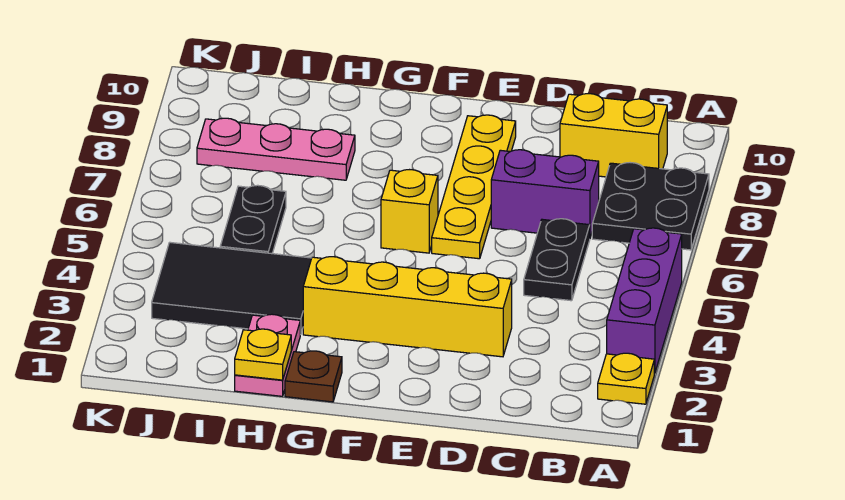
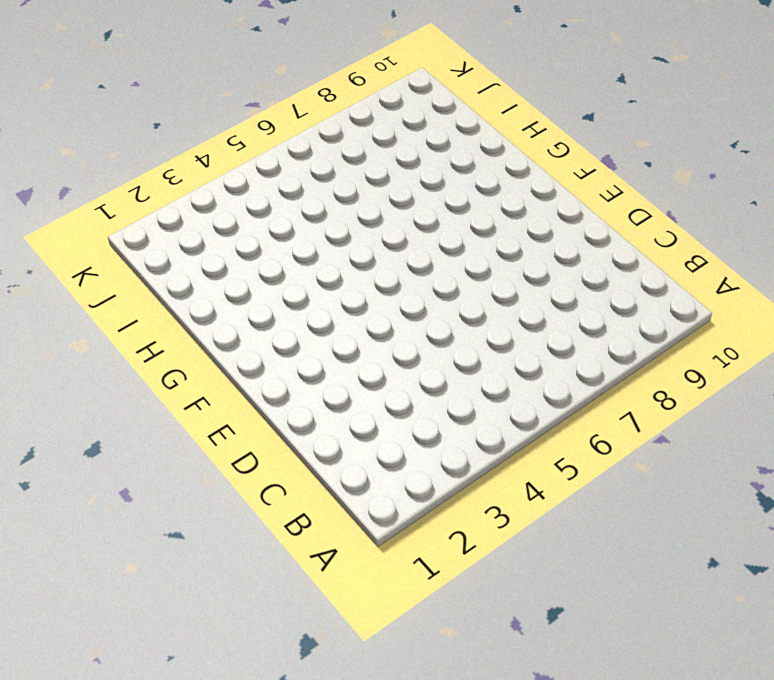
none -> yellow 1x1 plate [598,353,654,404]
none -> purple 1x3 brick [607,228,682,373]
none -> black 2x2 plate [592,163,709,250]

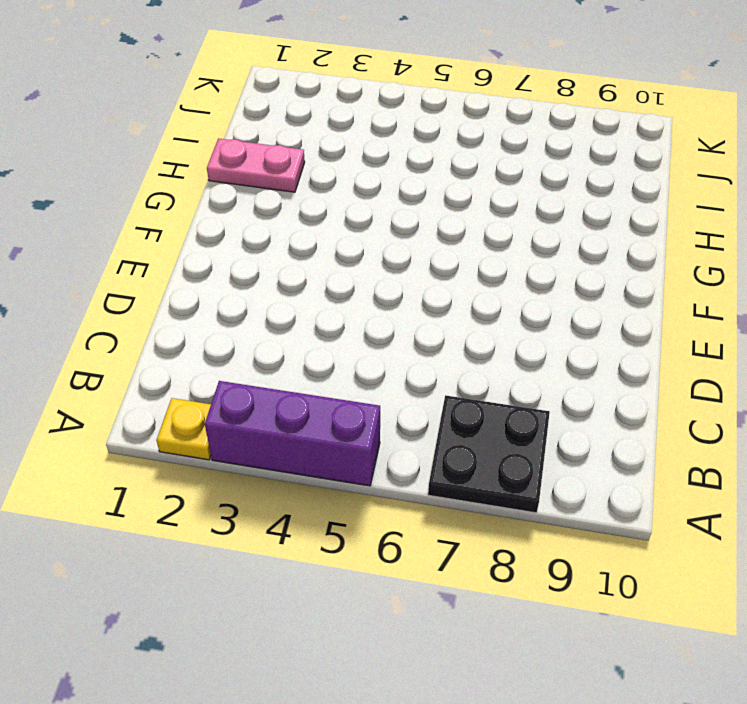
none -> yellow 1x2 brick [560,94,667,177]
none -> black 1x2 plate [524,219,590,301]
none -> purple 1x2 brick [491,150,599,237]

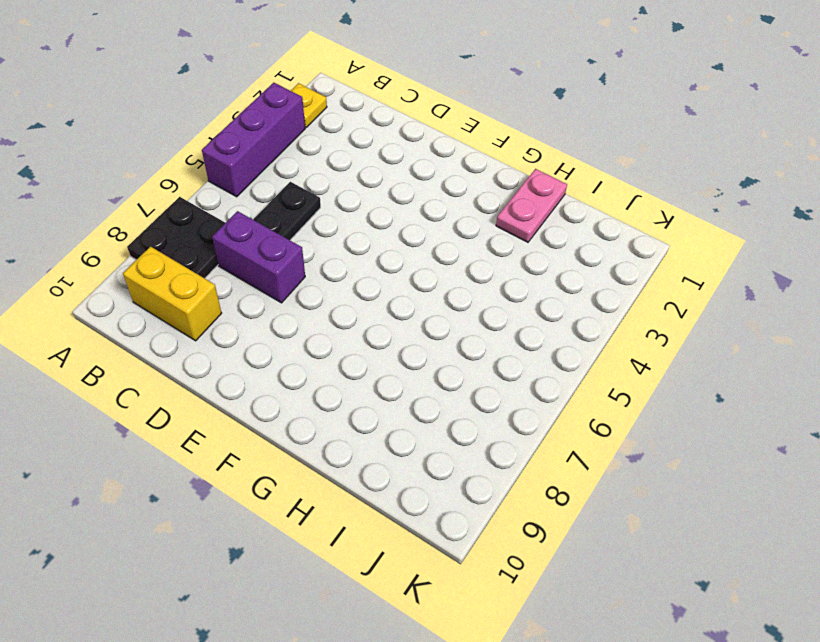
none -> yellow 1x4 brick [303,257,512,357]
none -> yellow 1x4 plate [432,115,516,259]
none -> yellow 1x1 brick [381,170,438,253]

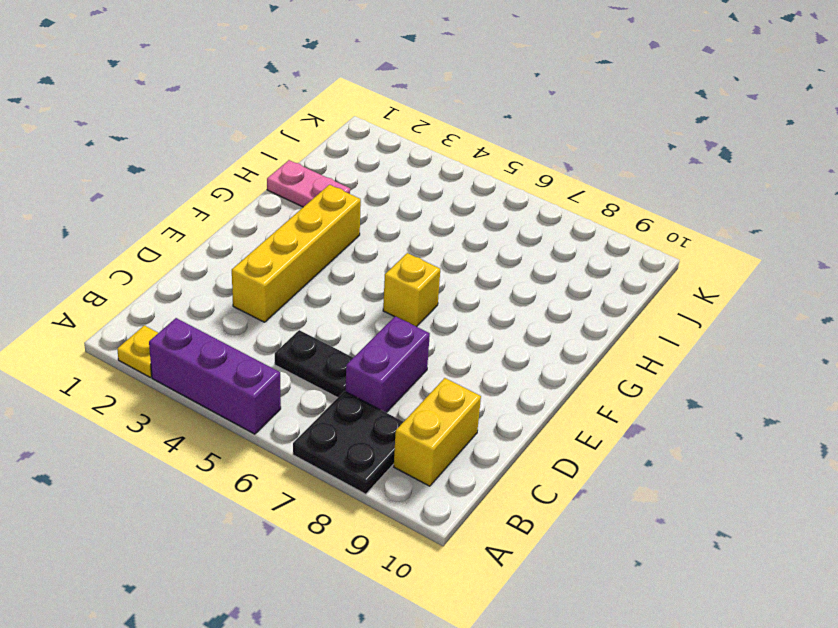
none -> yellow 1x4 plate [432,115,516,259]
none -> brown 1x1 plate [285,351,342,402]
none -> black 2x3 tile [152,242,312,335]

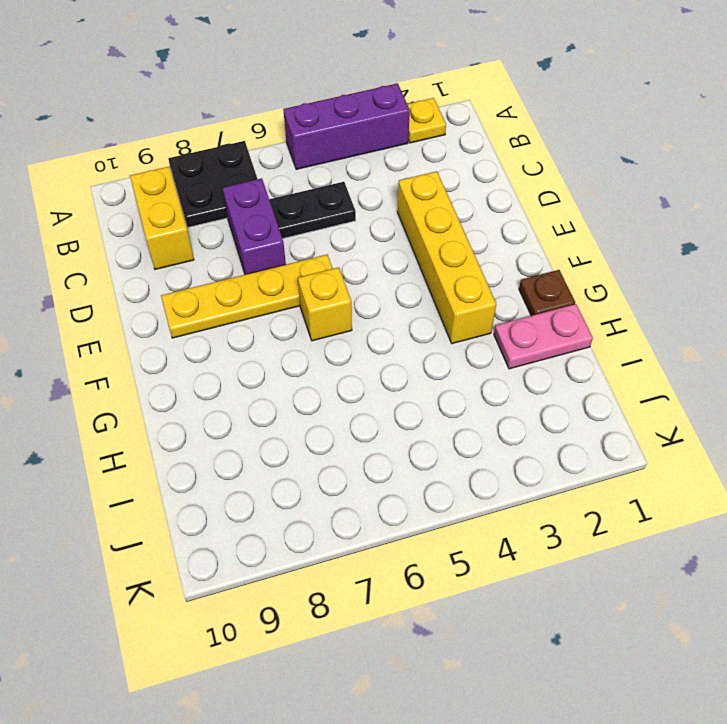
none -> black 2x3 tile [152,242,312,335]
none -> pink 1x3 plate [197,118,355,180]
none -> black 1x2 plate [220,185,286,254]

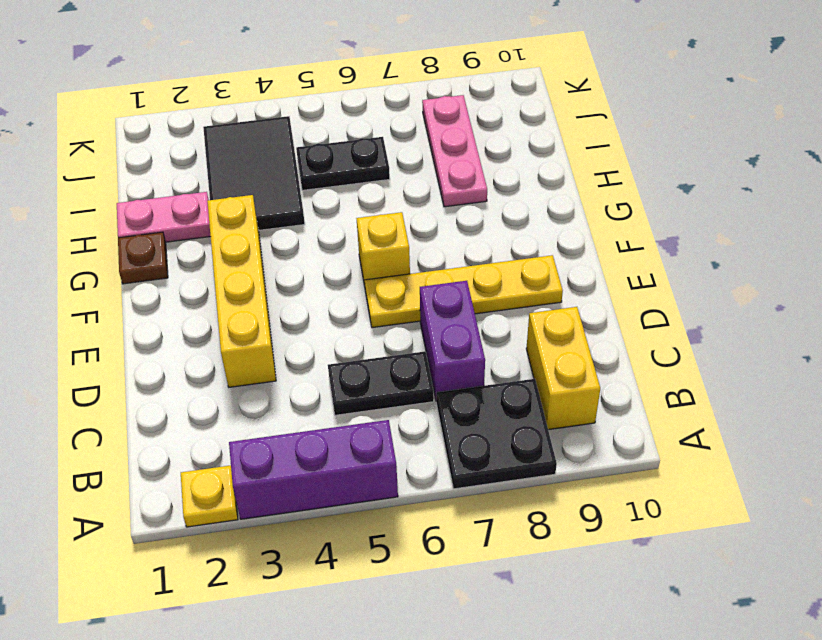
none -> yellow 1x1 plate [235,329,291,380]

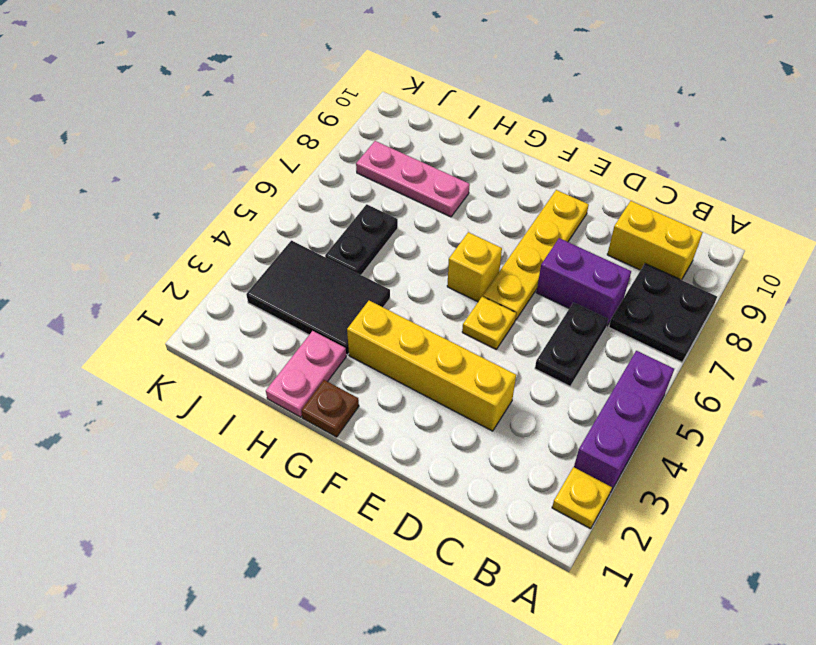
yellow 1x1 plate [462,297,516,349] -> yellow 1x1 plate moved to [235,329,291,380]

